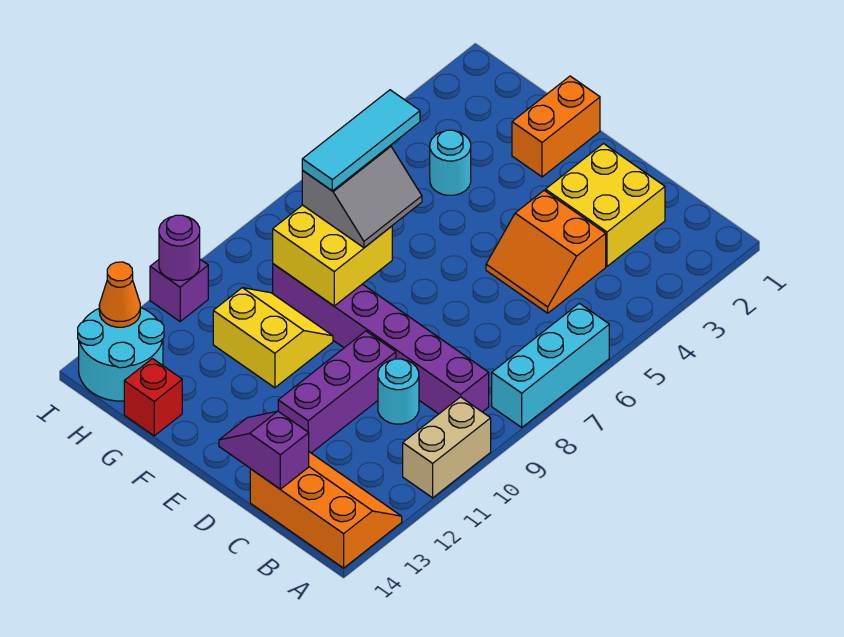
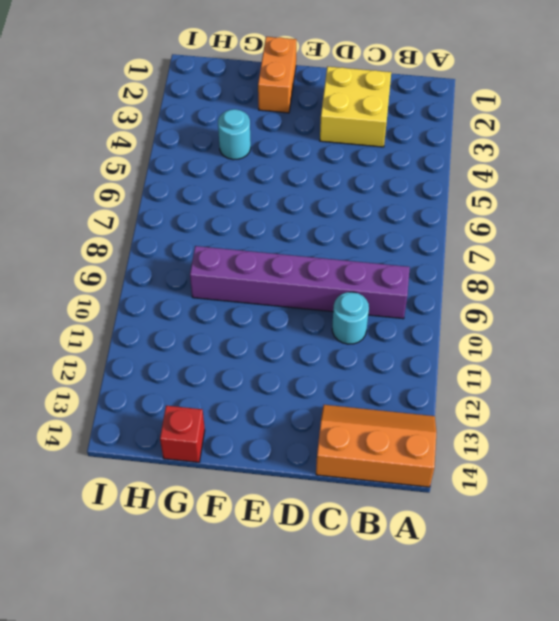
none -> cyan 1x3 brick [492,303,609,427]
none -> tan 1x2 brick [403,397,491,498]
none -> orange 2x2 slope [486,191,606,313]

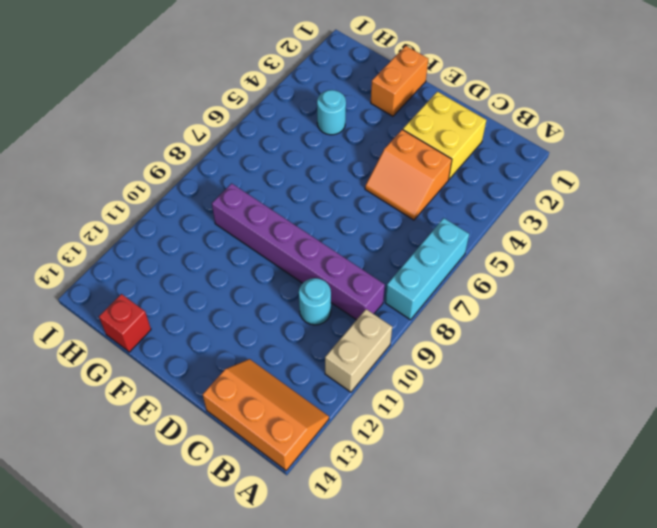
none -> purple 1x3 brick [278,331,396,453]
none -> yellow 2x2 slope [213,288,333,388]
none -> cyan 2x2 round brick [78,308,164,401]

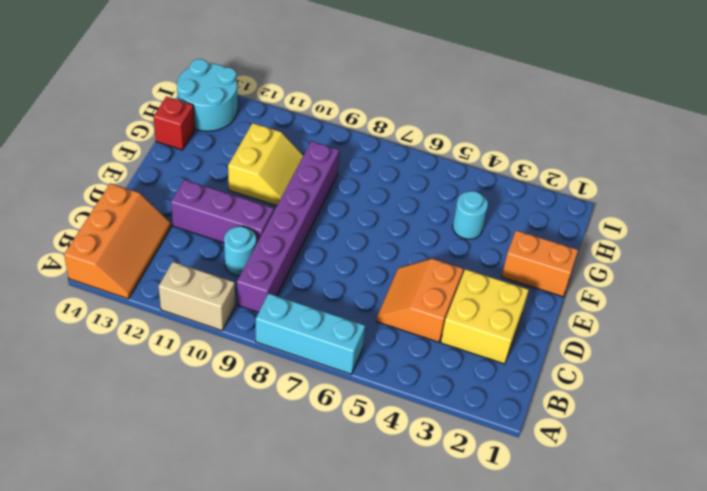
none -> purple 1x1 brick [150,259,208,321]
none -> purple 1x2 slope [219,411,309,489]
none -> yellow 2x2 brick [273,205,392,306]

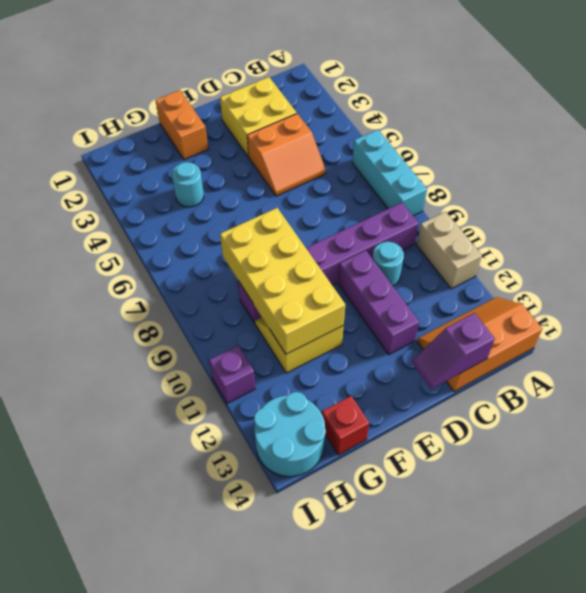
yellow 2x4 brick [220,208,345,354] -> yellow 2x2 brick [273,205,392,306]
none -> purple 1x1 round brick [159,215,200,280]
none -> orange 1x1 cone [99,262,140,327]
none -> grey 2x2 slope [302,146,422,248]

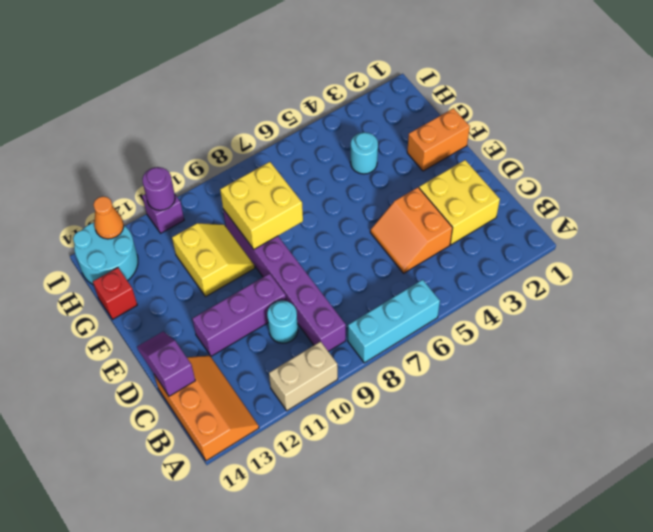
none -> grey 2x2 slope [302,146,422,248]
none -> cyan 1x3 tile [302,90,420,191]

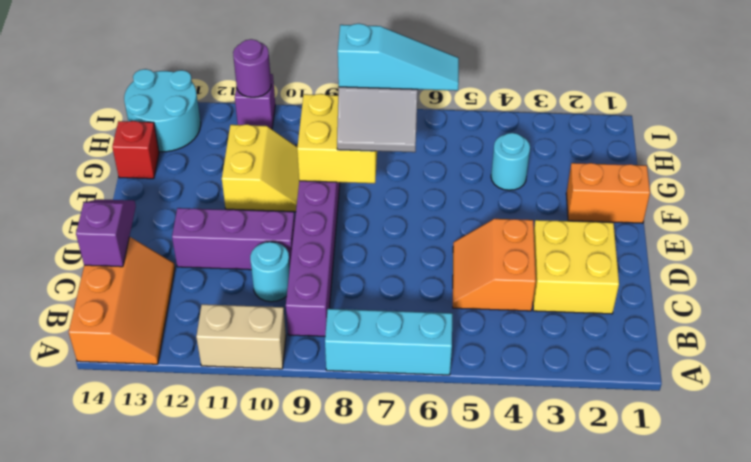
cyan 1x3 slope [338,24,459,91] -> cyan 1x3 tile [302,90,420,191]
none -> orange 1x1 cone [99,262,140,327]

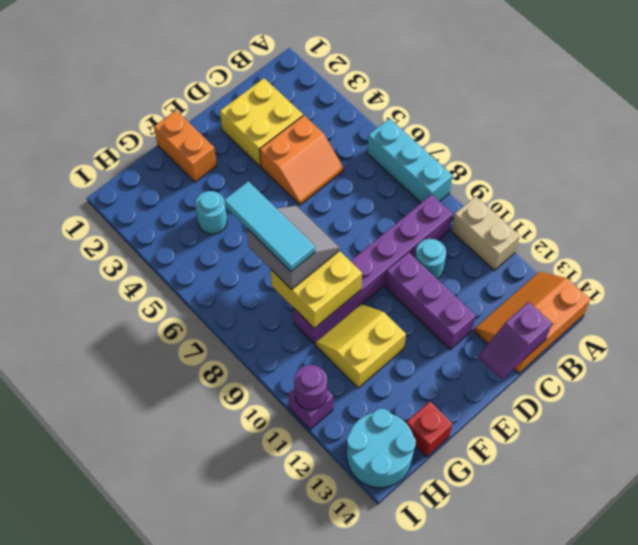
none -> orange 1x1 cone [99,262,140,327]

